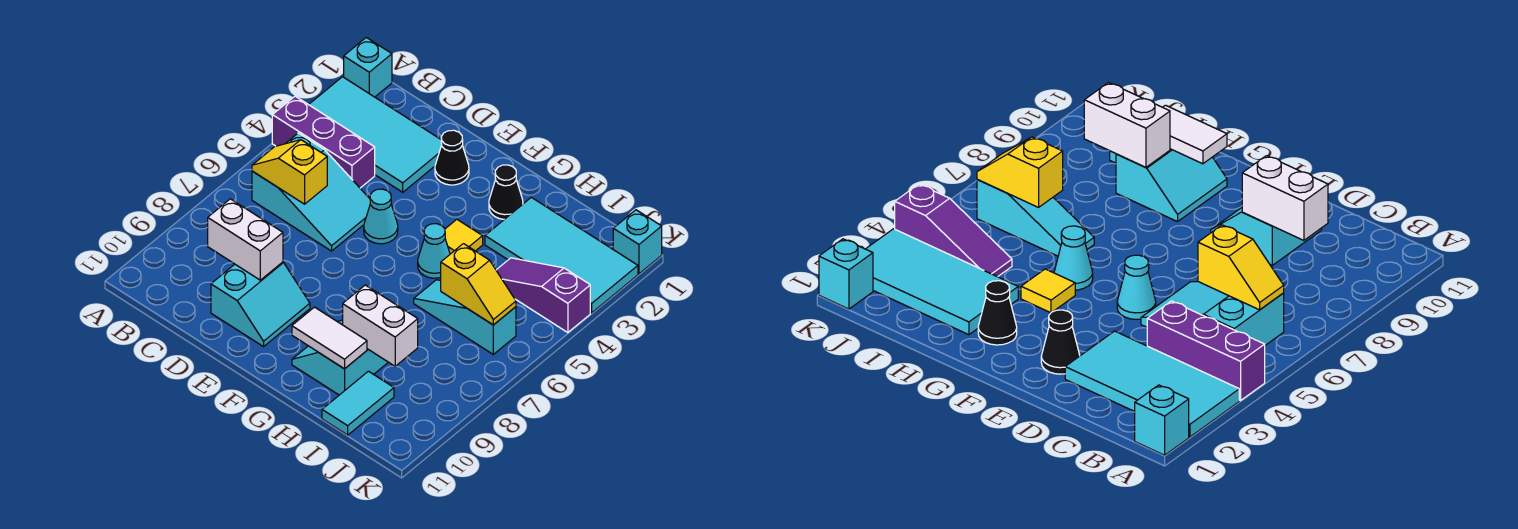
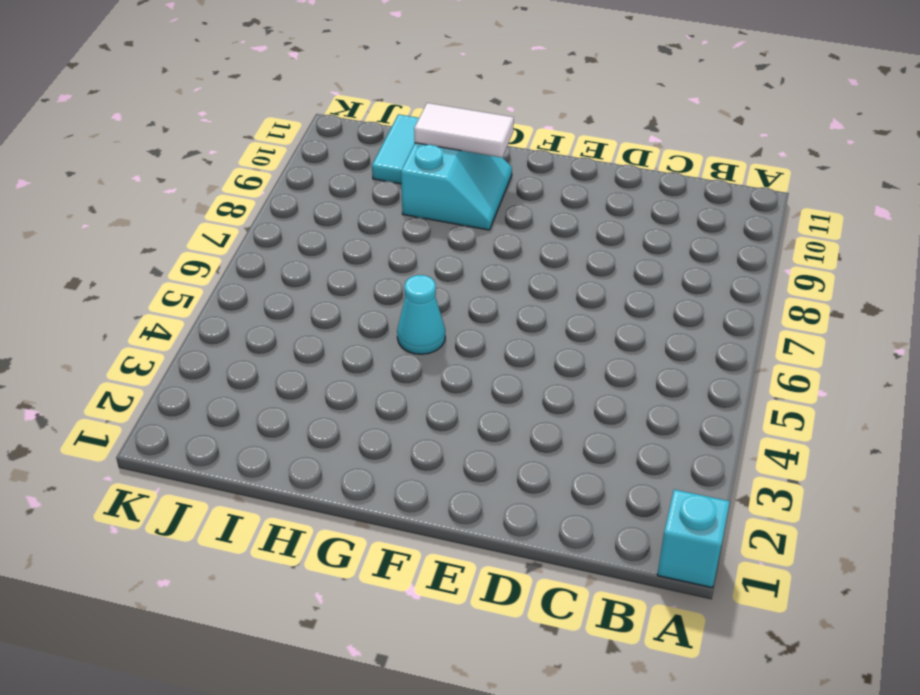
none -> cyan 2x4 tile [309,77,442,192]
none -> purple 1x3 brick [272,96,375,188]
none -> cyan 2x3 slope [252,133,370,251]

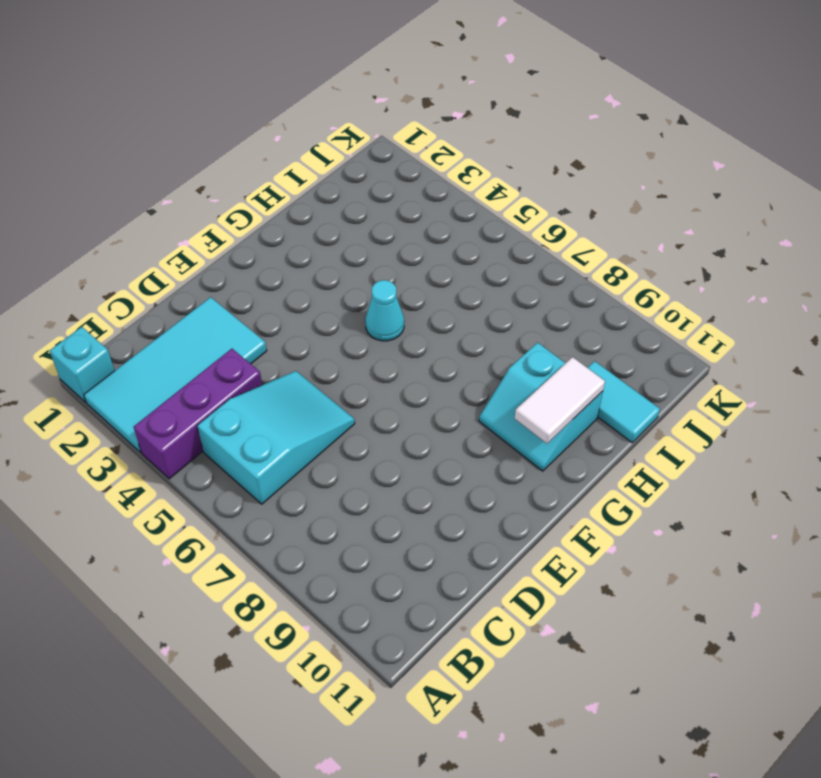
none -> cyan 2x2 slope [211,262,310,347]
none -> black 1x1 cone [435,130,469,185]
none -> cyan 1x1 cone [364,189,398,244]

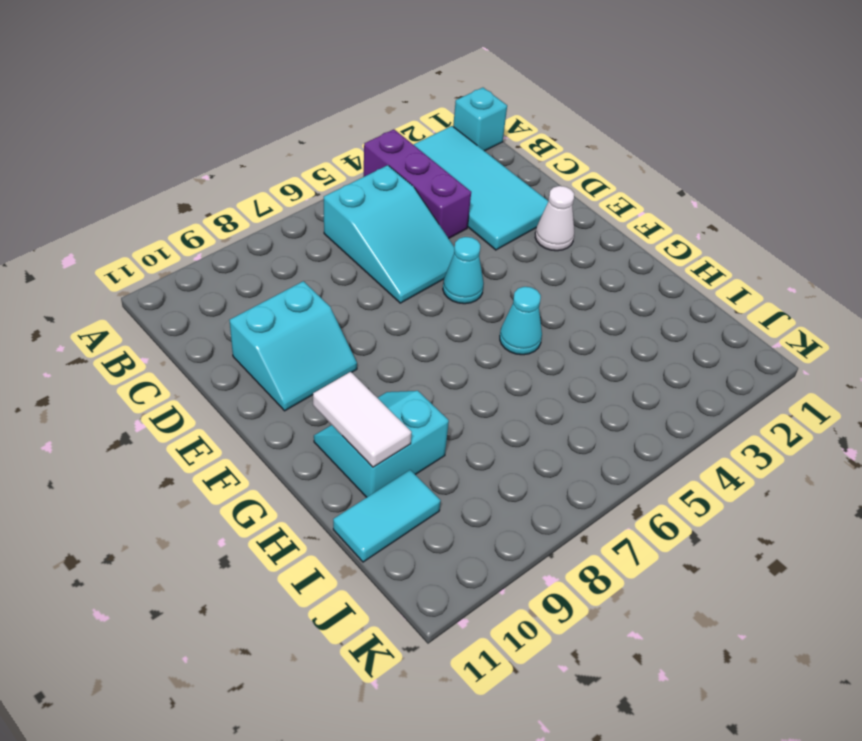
white 1x1 cone [535,186,574,251] -> black 1x1 cone [435,130,469,185]
none -> black 1x1 cone [489,165,523,219]
none -> yellow 1x1 tile [445,220,483,254]
none -> cyan 2x4 tile [485,197,638,313]

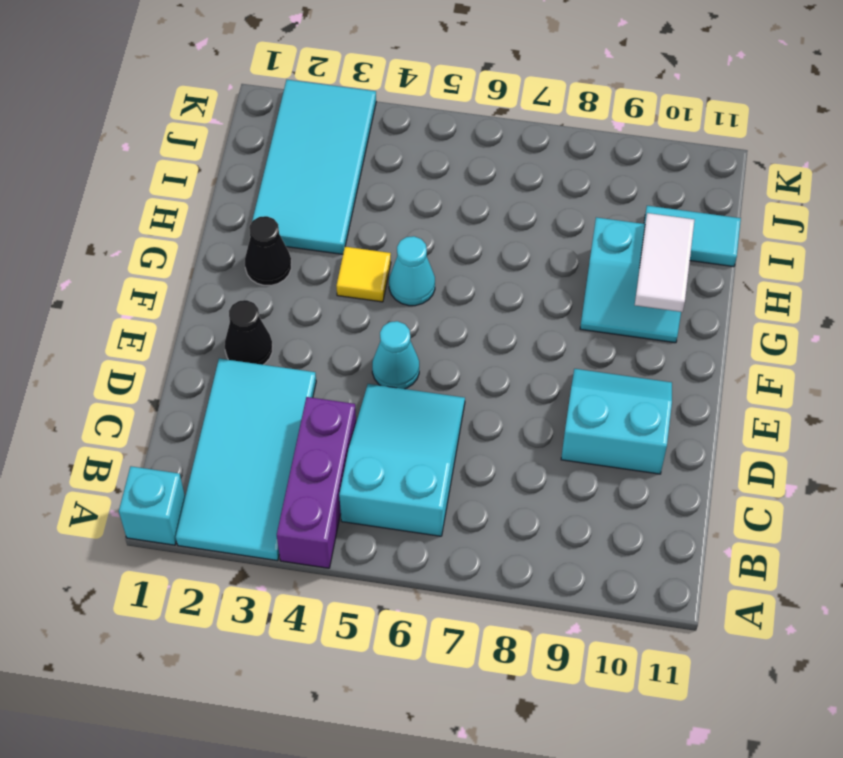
none -> cyan 1x3 slope [414,280,516,354]
none -> purple 1x3 slope [496,258,590,333]
none -> cyan 1x1 brick [613,210,662,274]

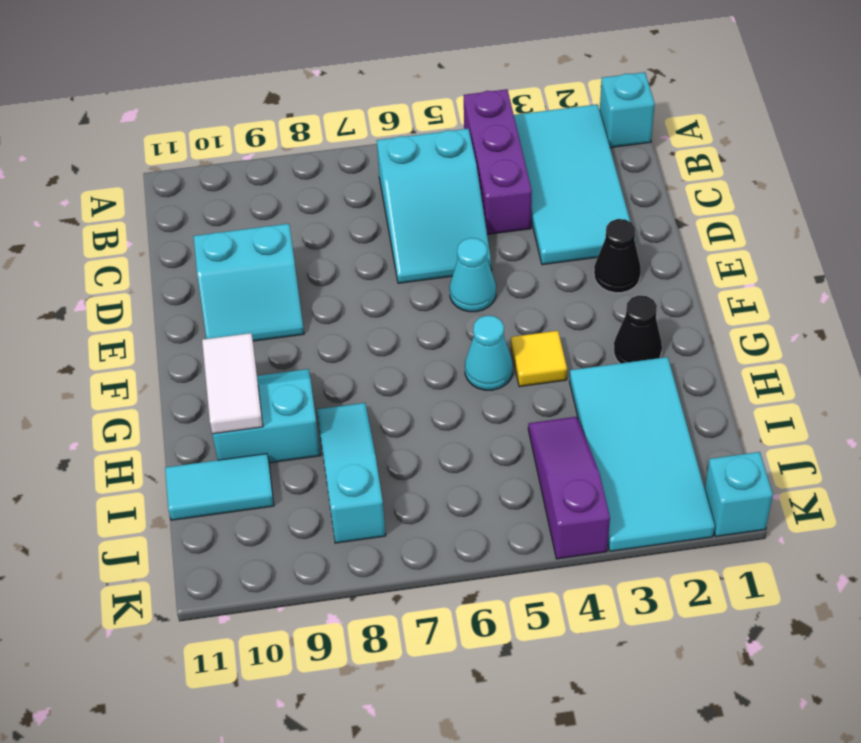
cyan 1x3 slope [317,403,386,543] -> cyan 1x3 slope moved to [414,280,516,354]
none -> yellow 1x2 slope [252,140,327,204]
none -> white 1x2 brick [208,199,283,280]
none -> white 1x2 brick [343,285,418,366]

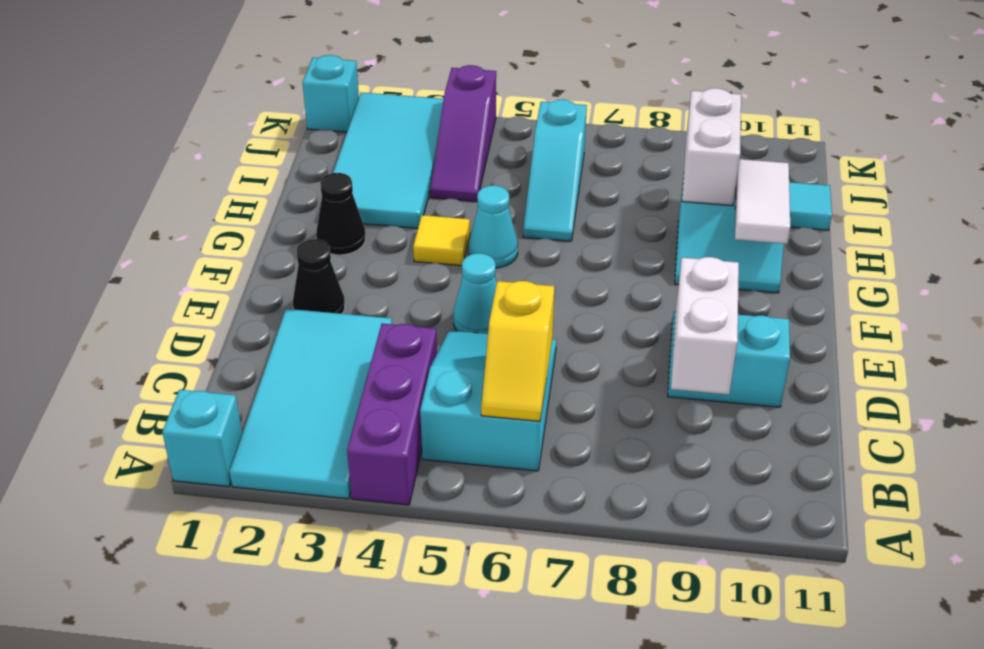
none -> yellow 1x2 slope [441,244,516,325]

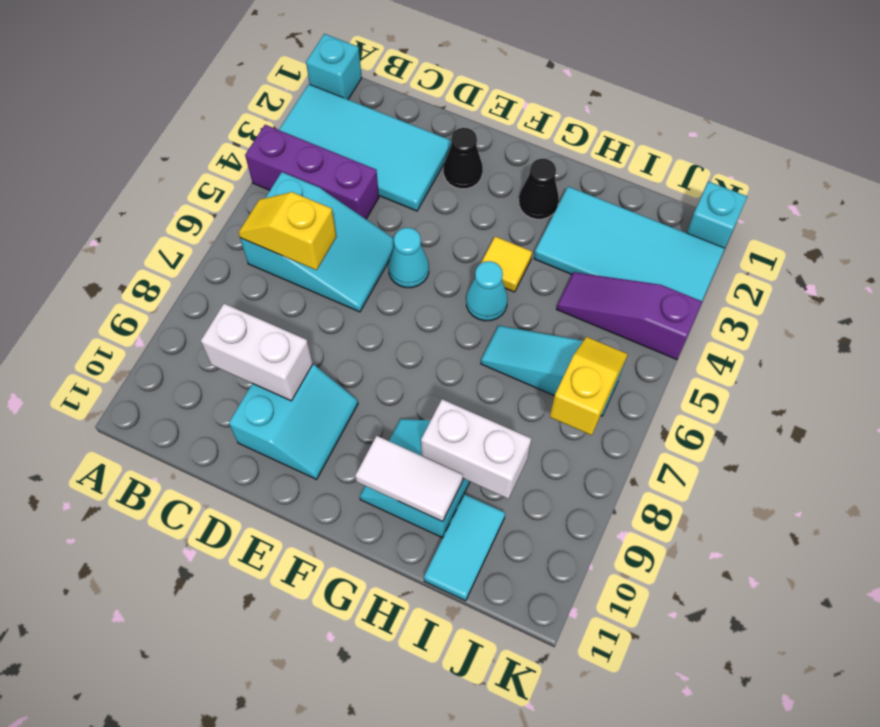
yellow 1x2 slope [550,337,628,435] -> yellow 1x2 slope turned to [441,244,516,325]

